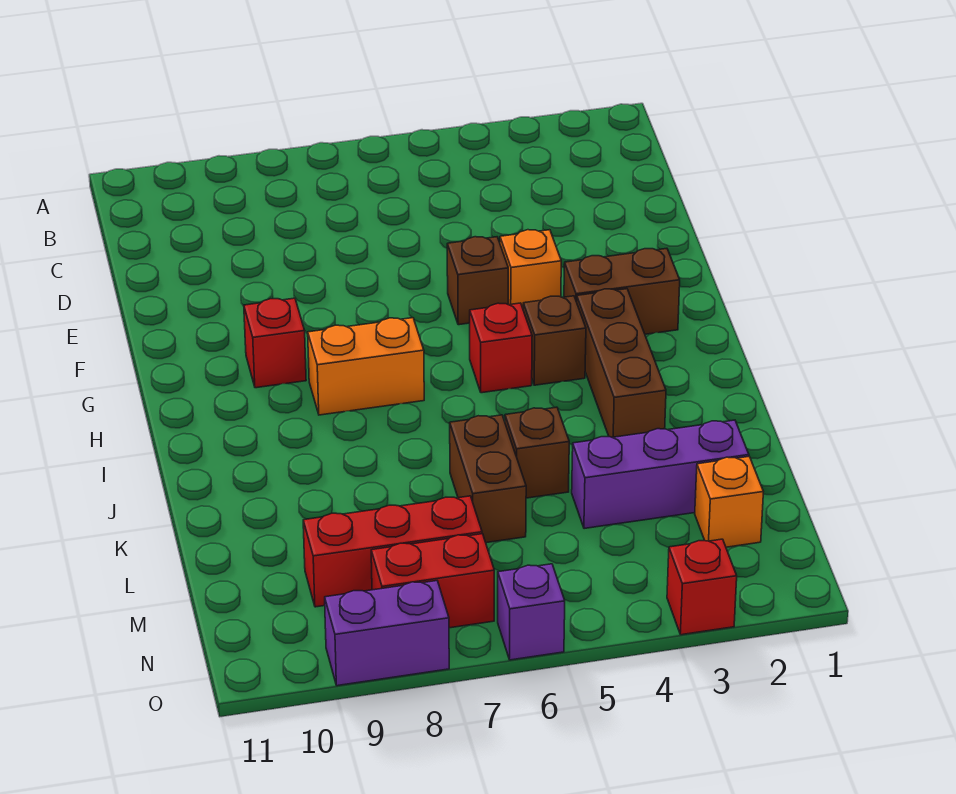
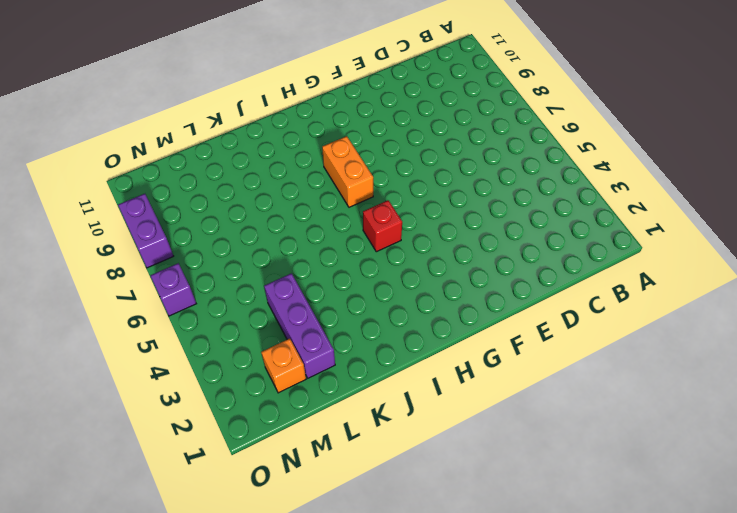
none -> orange 1x1 brick [500,230,561,308]
none -> brown 1x1 brick [447,237,508,325]
none -> brown 1x2 brick [564,248,680,334]

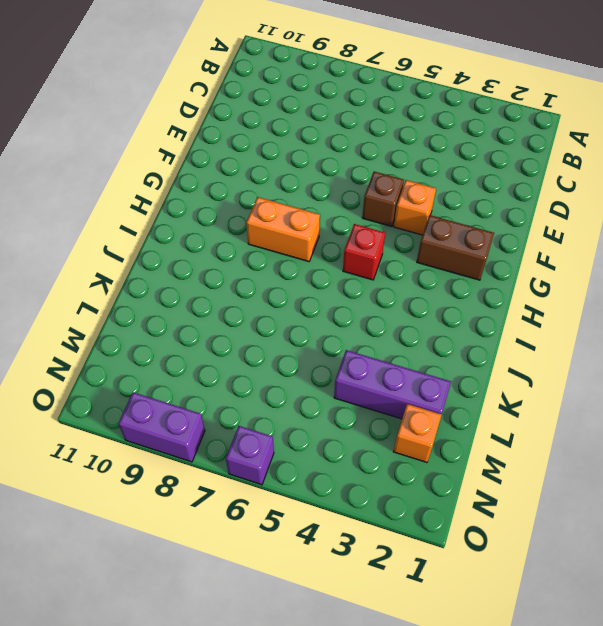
none -> red 1x1 brick [244,298,306,388]
none -> brown 1x3 brick [577,289,666,437]
none -> brown 1x1 brick [523,296,586,385]

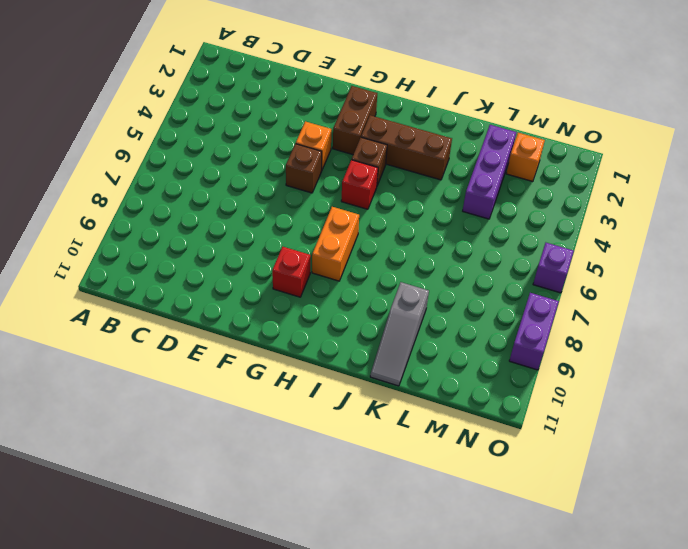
grey 1x3 slope [370,282,429,386] -> none
none -> brown 1x1 brick [505,407,569,498]
none -> brown 1x2 brick [450,415,526,543]
none -> red 1x3 brick [303,496,482,607]

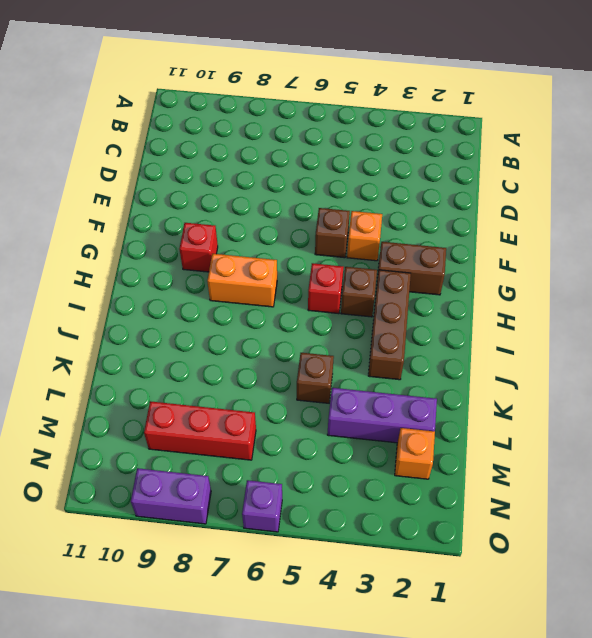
none -> brown 1x2 brick [450,415,526,543]
none -> red 1x2 brick [371,534,494,628]
none -> red 1x1 brick [667,539,737,635]

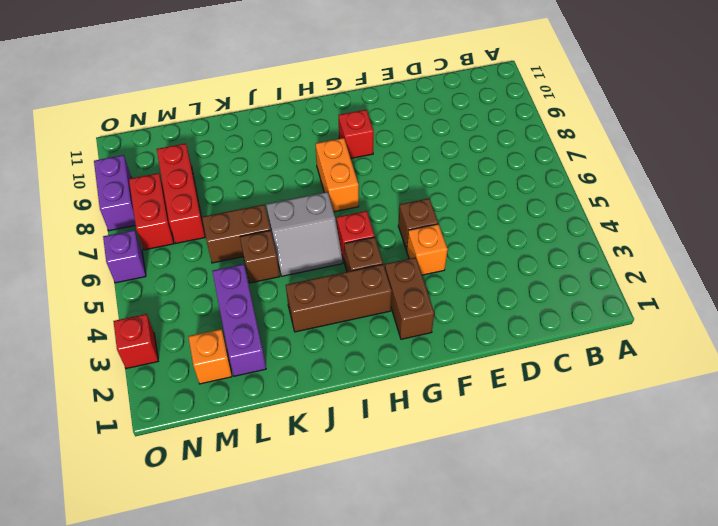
grey 2x2 slope [266,192,343,276] -> none

